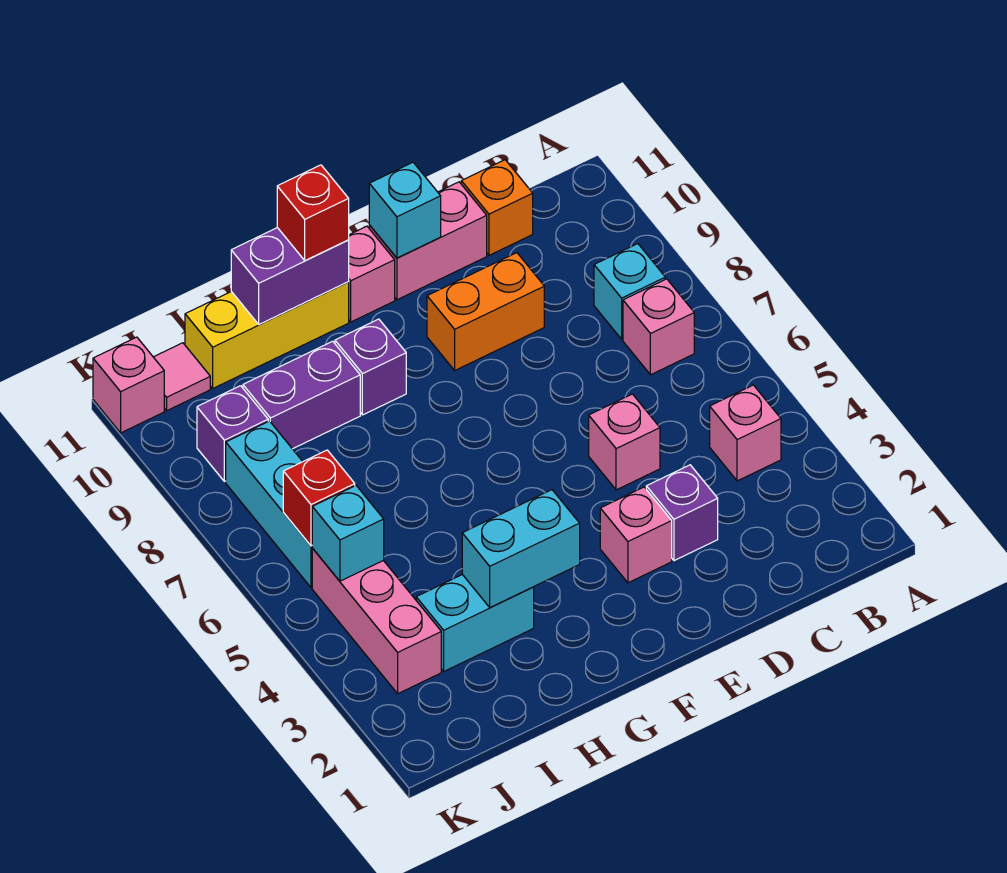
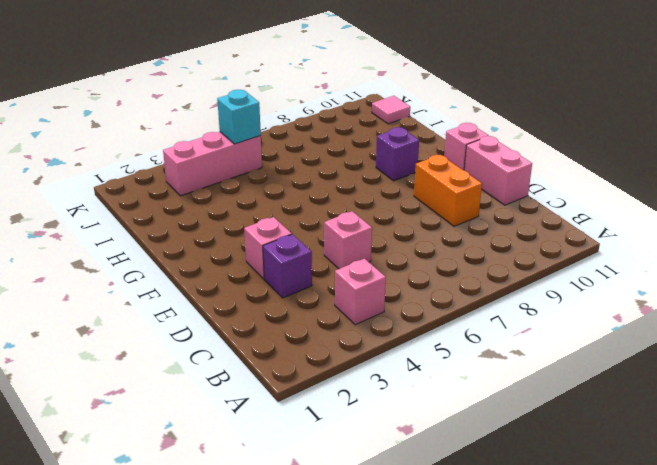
none -> pink 1x1 brick [623,279,694,375]
none -> cyan 1x1 brick [594,244,665,339]
none -> orange 1x1 brick [461,160,533,255]

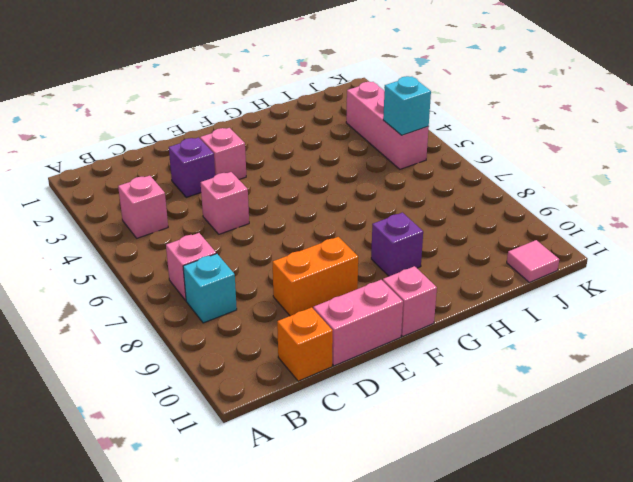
none -> yellow 1x3 brick [185,282,349,388]
none -> cyan 1x2 brick [416,575,534,671]
none -> purple 1x2 brick [243,341,360,449]

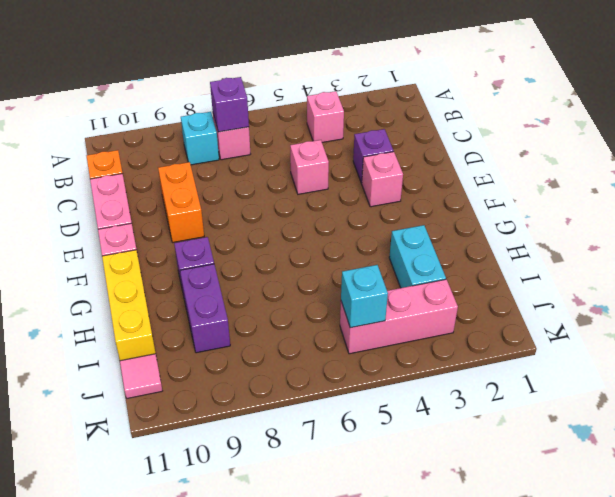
purple 1x1 brick [210,77,249,132] -> purple 1x1 brick moved to [197,386,268,481]
none -> cyan 1x3 brick [226,421,312,588]
none -> pink 1x1 brick [93,337,164,433]
none -> cyan 1x1 brick [369,162,441,258]

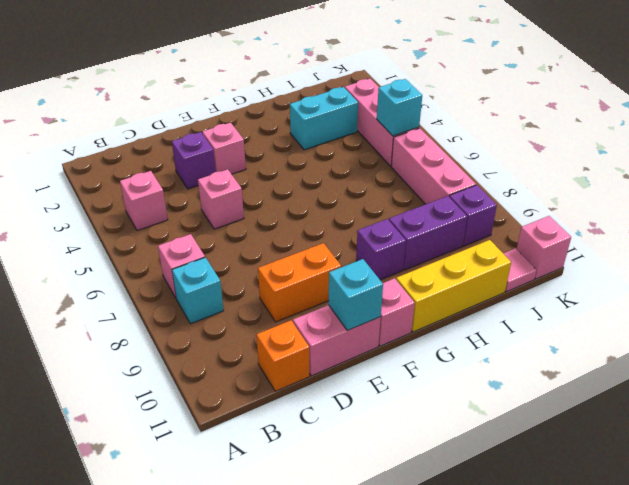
pink 1x3 brick [391,128,476,204] -> cyan 1x3 brick [226,421,312,588]
none -> cyan 1x2 brick [462,490,580,607]
none -> purple 1x2 brick [231,228,349,324]
none -> red 1x1 brick [283,450,355,546]

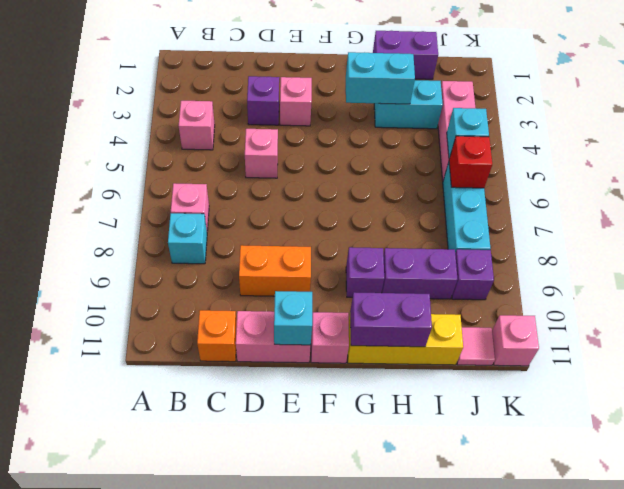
purple 1x2 brick [373,31,438,79] -> none
none -> red 1x1 brick [277,165,349,261]

